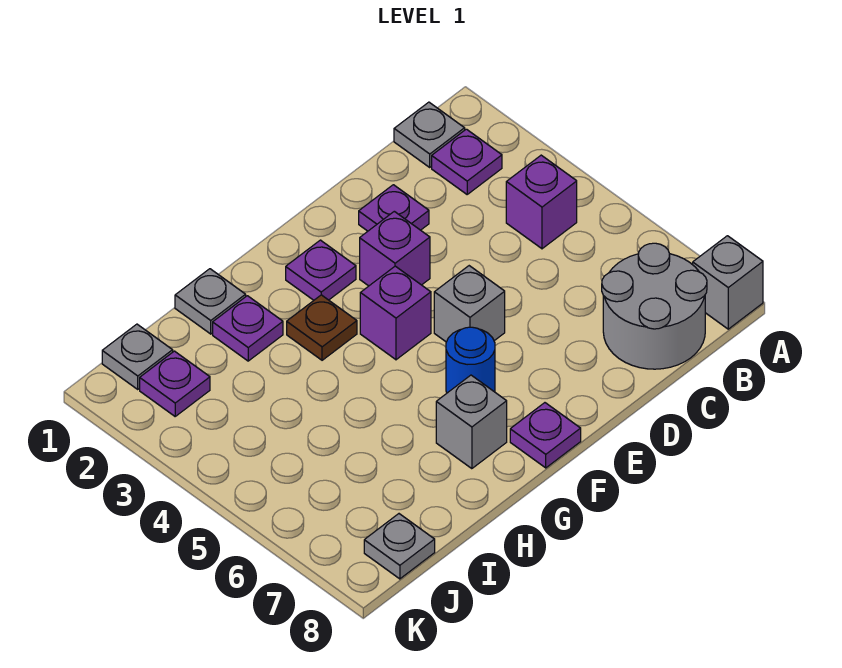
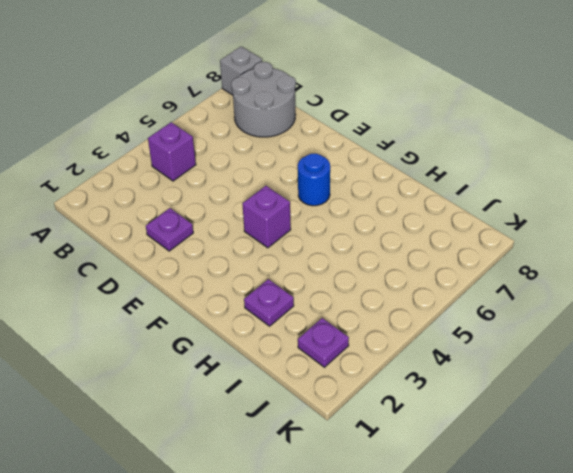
none -> grey 1x1 plate [394,102,465,167]
none -> purple 1x1 plate [432,129,502,194]
none -> purple 1x1 brick [360,211,430,286]

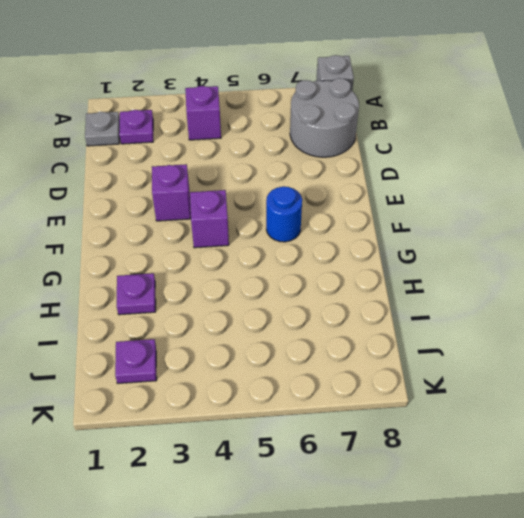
none -> purple 1x1 plate [359,185,429,231]
none -> grey 1x1 brick [434,266,505,342]
none -> purple 1x1 plate [286,240,356,300]

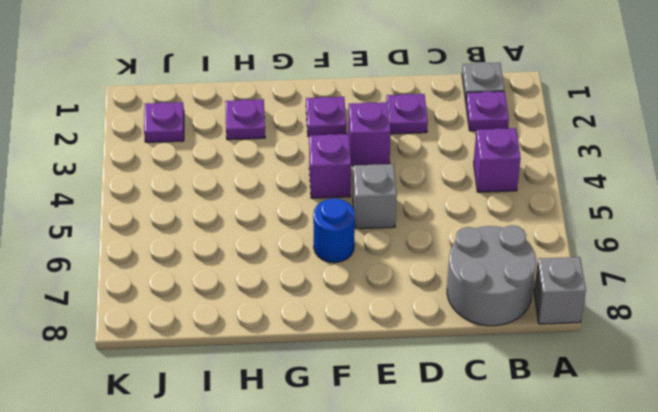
none -> purple 1x1 plate [510,403,581,468]
none -> brown 1x1 plate [287,295,357,360]
none -> grey 1x1 brick [436,375,507,469]

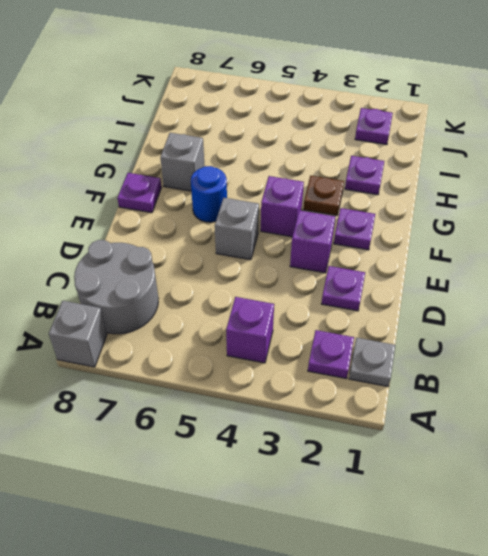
none -> grey 1x1 plate [175,269,246,334]
none -> grey 1x1 plate [102,324,173,389]
none -> grey 1x1 plate [364,514,435,579]

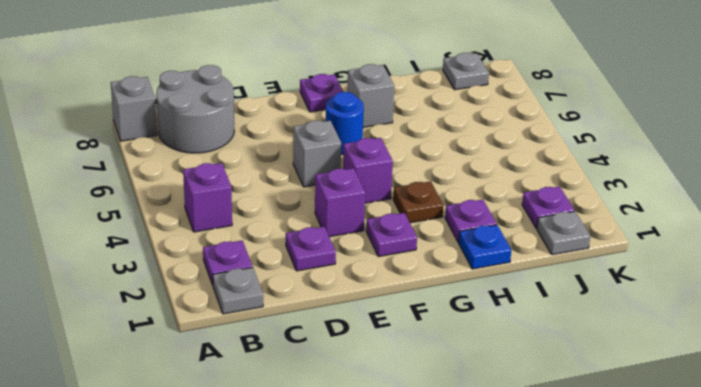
blue 1x1 plate [459,225,511,269] -> grey 1x1 plate [175,269,246,334]

